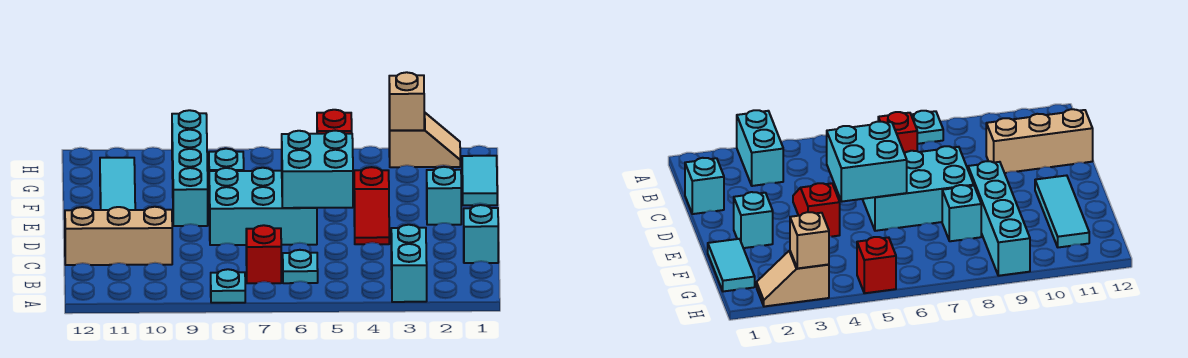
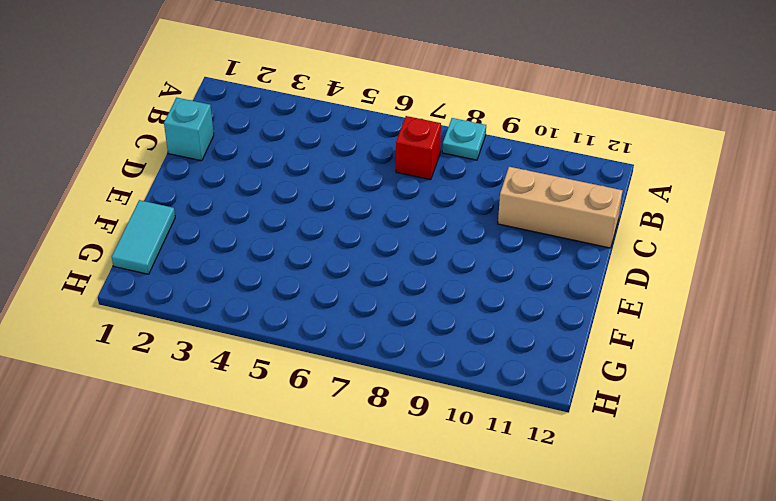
none -> cyan 1x2 brick [391,225,427,302]
none -> cyan 1x1 plate [283,250,318,283]
none -> red 1x2 slope [354,167,389,244]

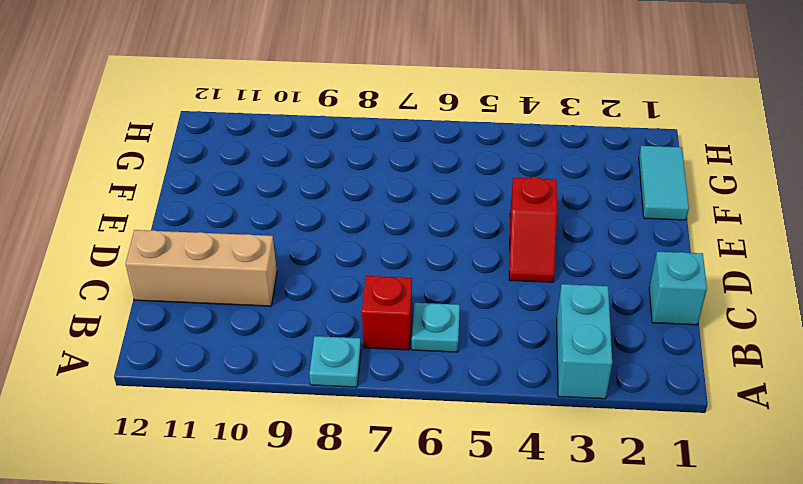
none -> cyan 2x3 brick [209,168,317,245]
none -> cyan 1x1 brick [427,167,461,225]
none -> cyan 1x4 brick [172,110,208,226]

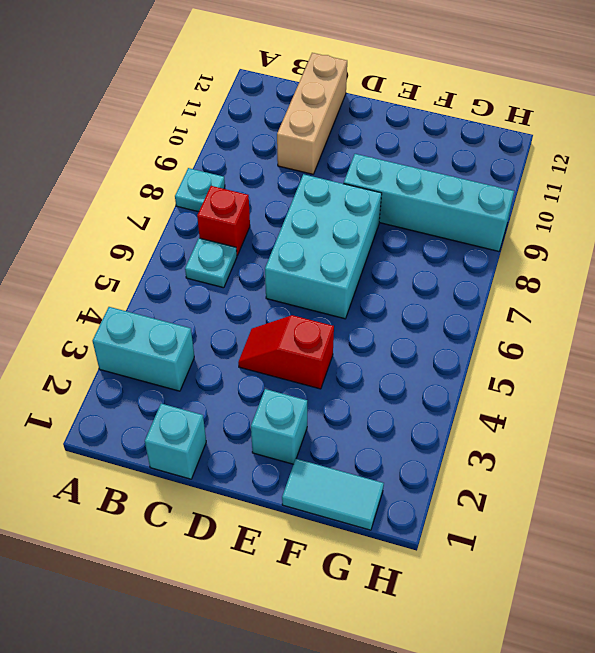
none -> cyan 1x3 tile [100,158,135,210]
none -> cyan 1x1 brick [209,149,244,171]
none -> tan 1x2 slope [389,113,460,167]

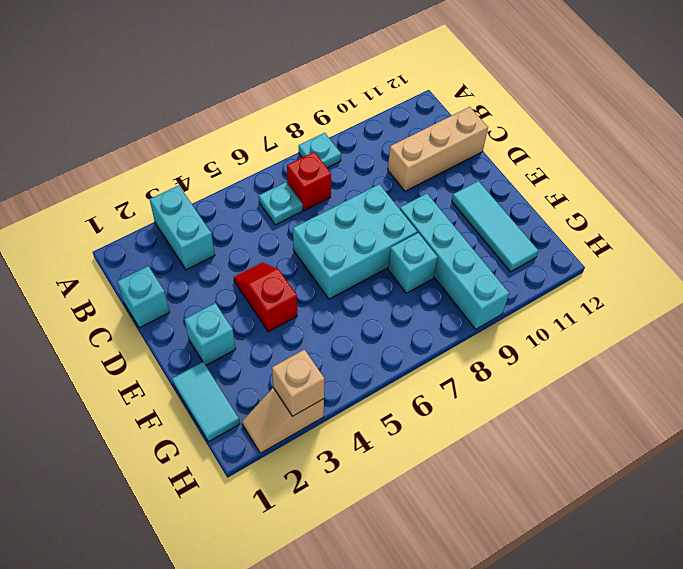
none -> red 1x1 brick [317,110,352,134]
none -> cyan 2x2 brick [282,131,353,208]

